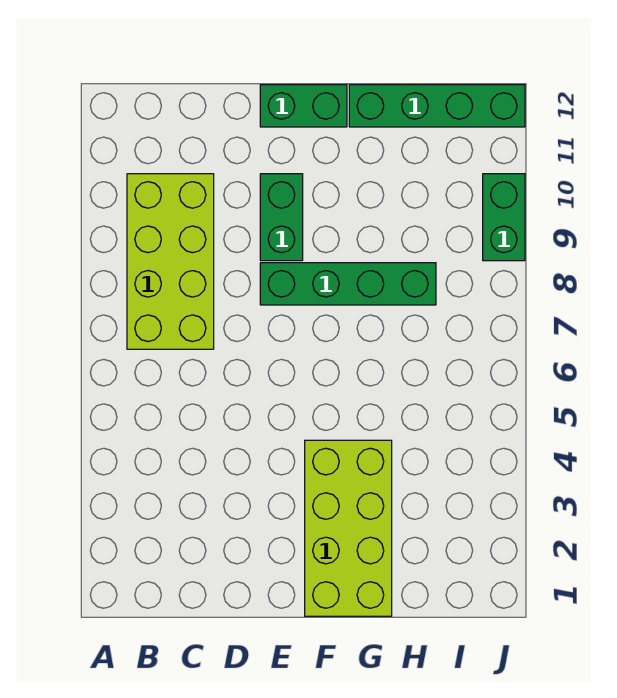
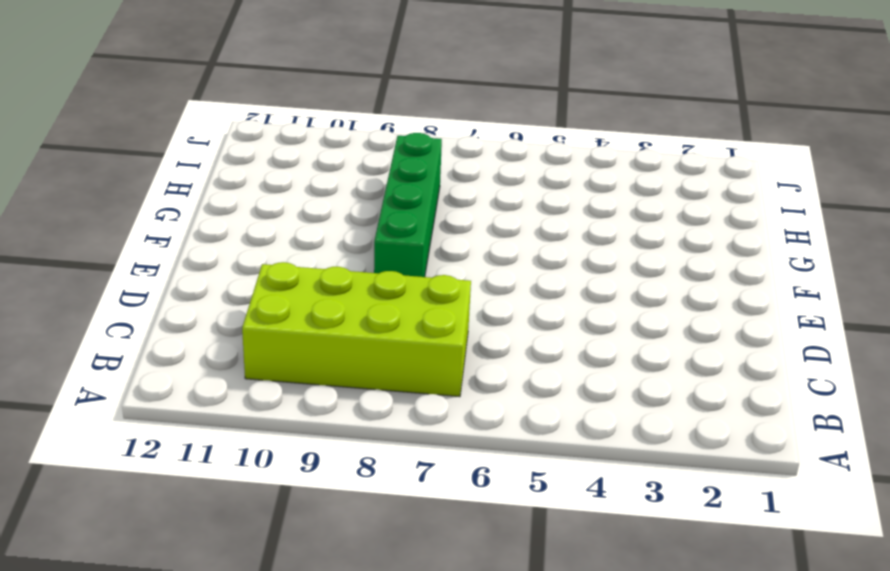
none -> green 1x2 brick [260,174,303,261]
none -> green 1x2 brick [260,85,347,127]

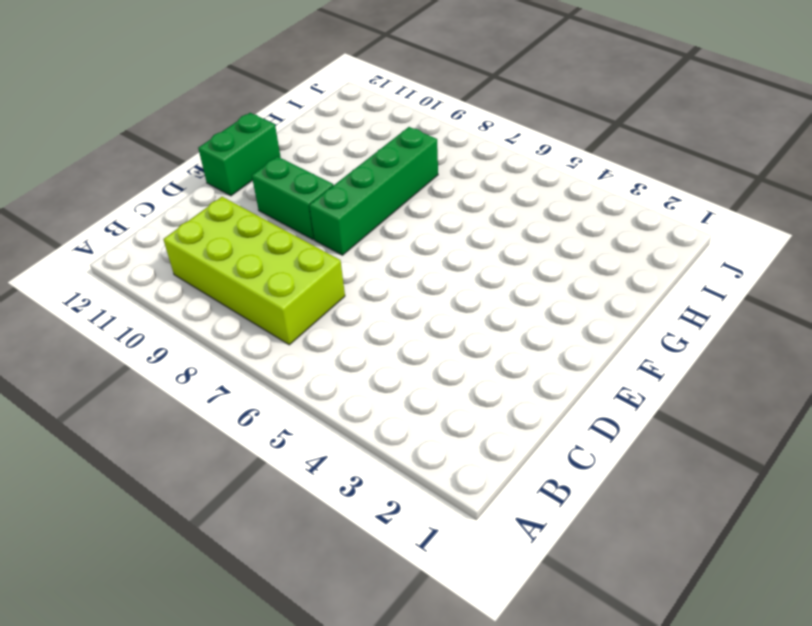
none -> lime 2x4 brick [305,440,392,616]
none -> green 1x4 brick [349,85,525,127]

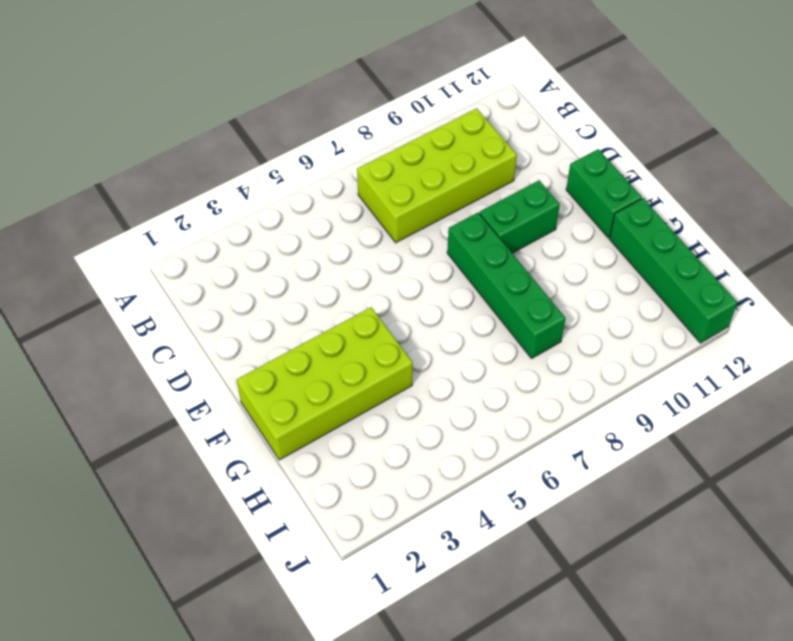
none -> green 1x2 brick [483,174,525,261]

